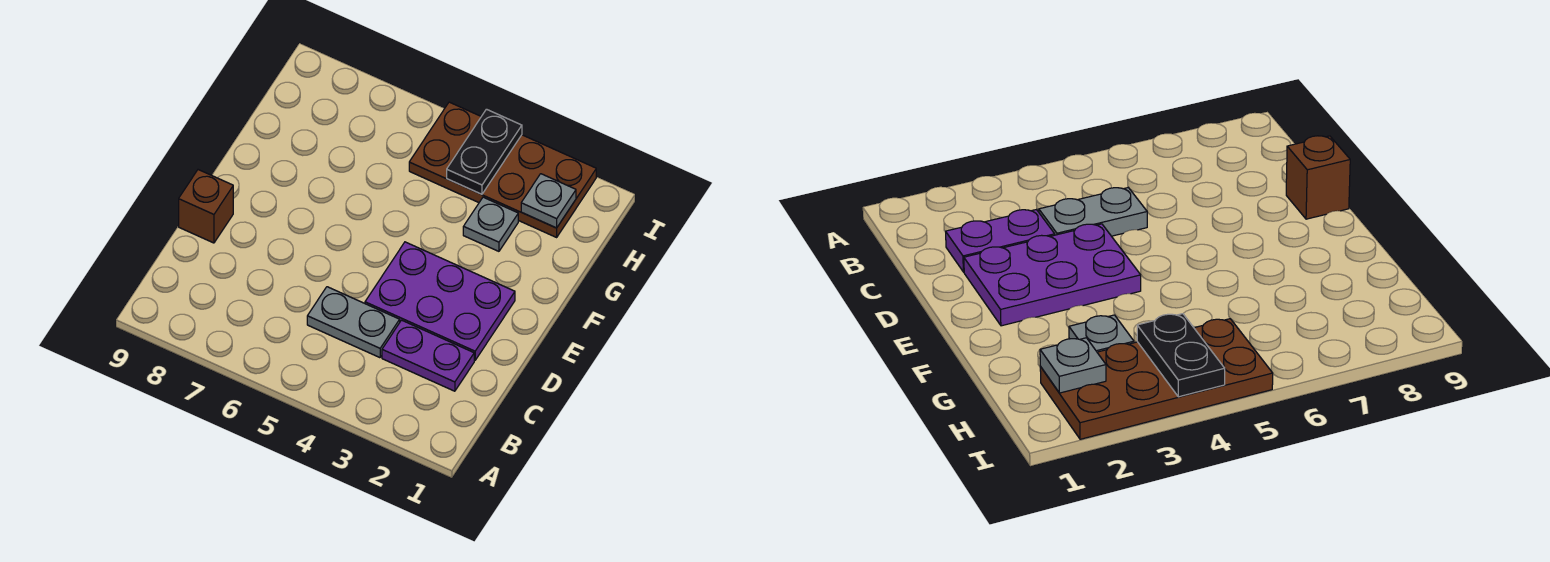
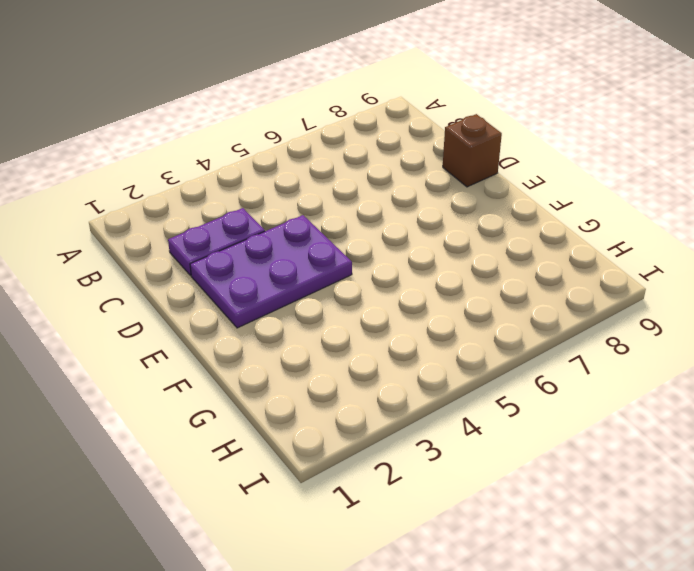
none -> grey 1x2 plate [307,287,400,358]
none -> grey 1x1 plate [463,197,518,251]

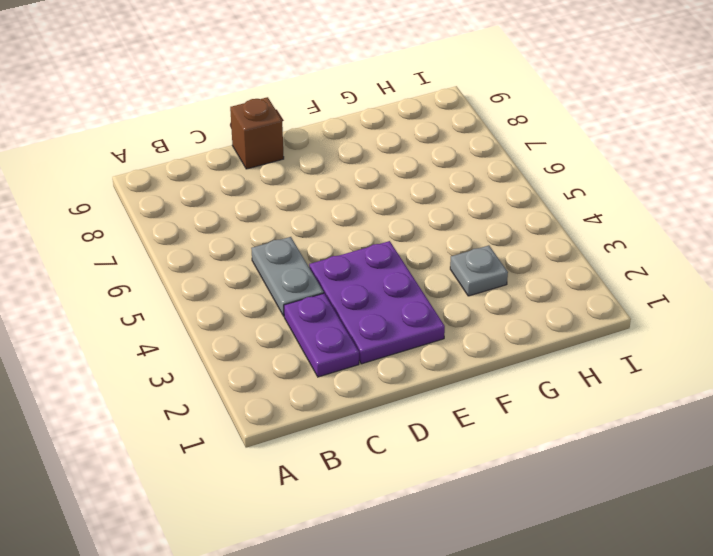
none -> brown 2x4 plate [409,102,596,237]
none -> grey 1x1 plate [521,174,576,228]

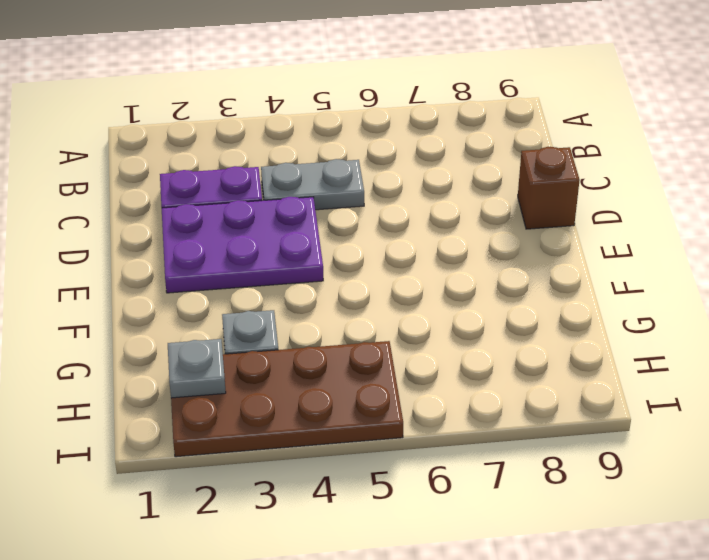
none -> black 1x2 plate [447,109,522,194]

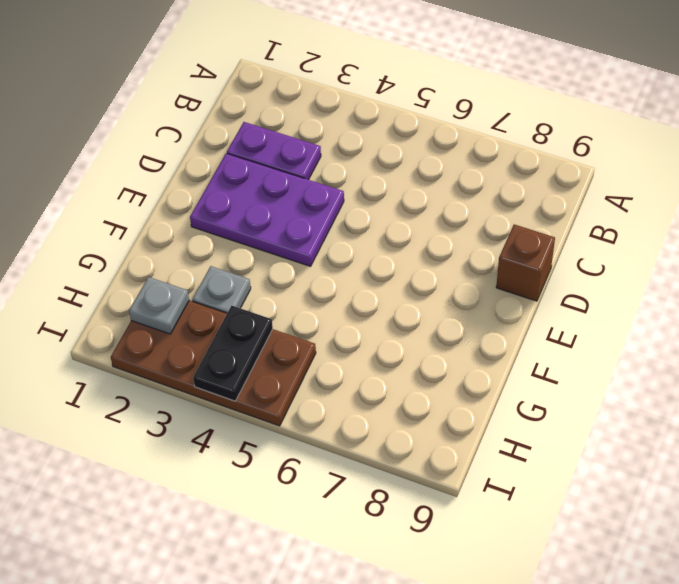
none -> grey 1x2 plate [307,287,400,358]

